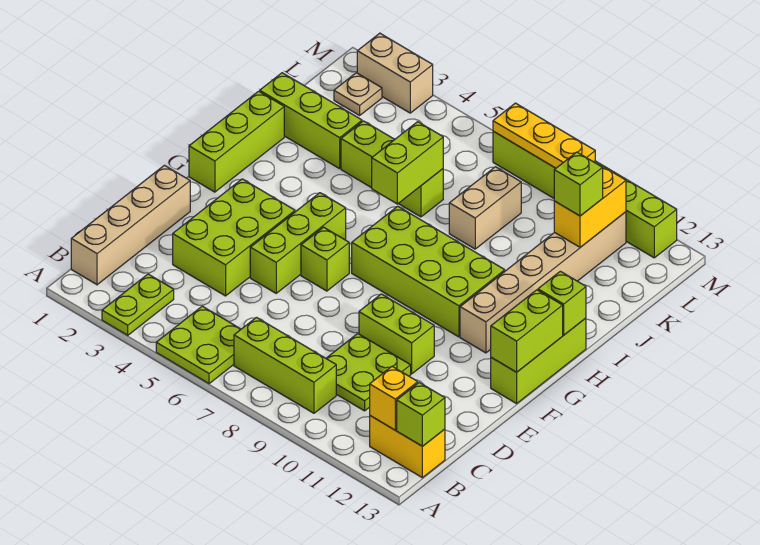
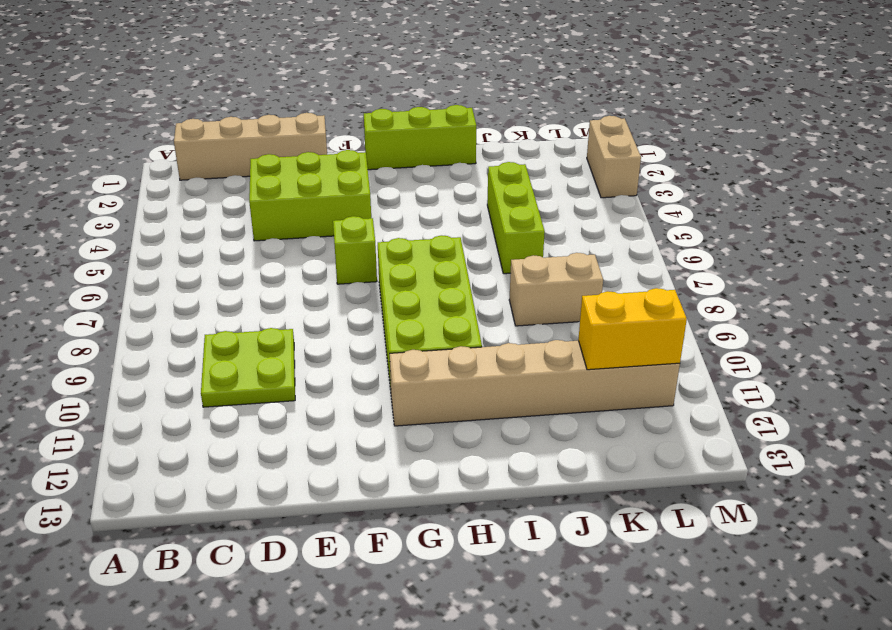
none -> lime 1x2 plate [102,274,174,335]
none -> lime 2x2 plate [156,306,241,384]
none -> lime 1x3 brick [234,317,336,413]

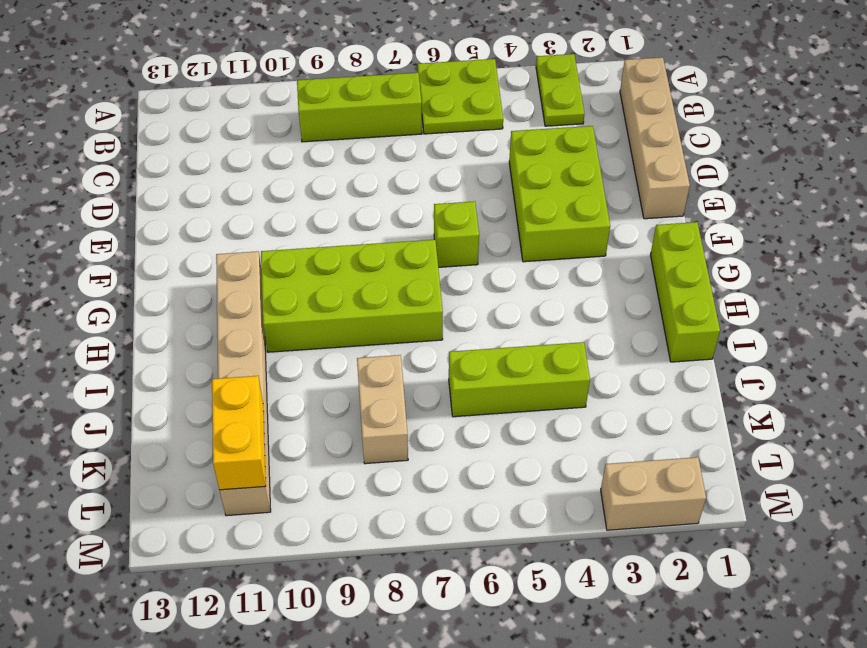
none -> yellow 1x2 brick [370,416,445,478]
none -> lime 2x2 plate [326,334,411,411]
none -> lime 1x3 brick [250,193,346,293]

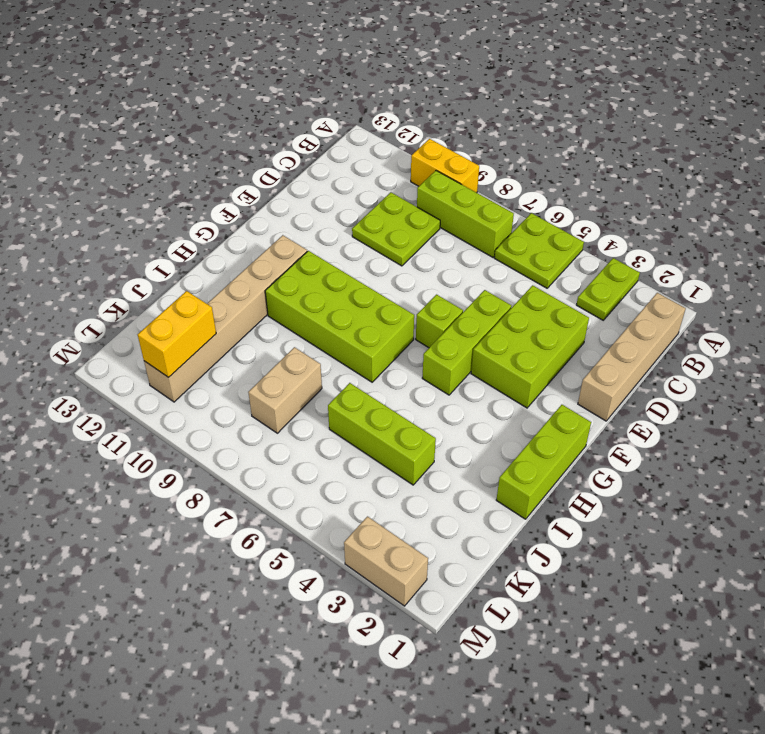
yellow 1x2 brick [411,139,479,193] -> yellow 1x2 brick moved to [370,416,445,478]
none -> lime 1x2 brick [359,294,434,374]
none -> lime 1x3 brick [491,318,586,404]
none -> lime 1x3 brick [260,73,362,169]

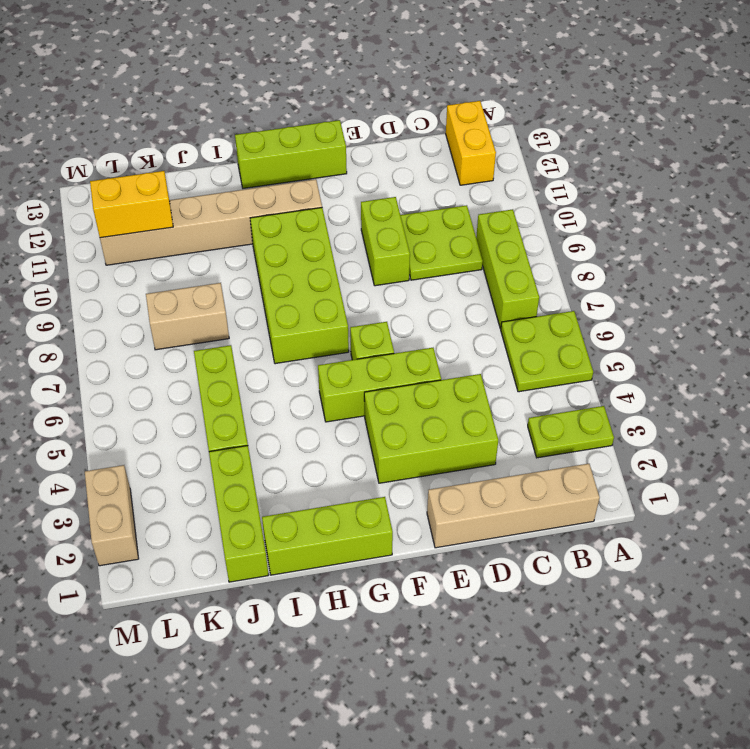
none -> tan 1x1 plate [334,73,382,115]
none -> lime 1x6 brick [493,131,677,258]
none -> yellow 1x1 brick [370,366,418,430]

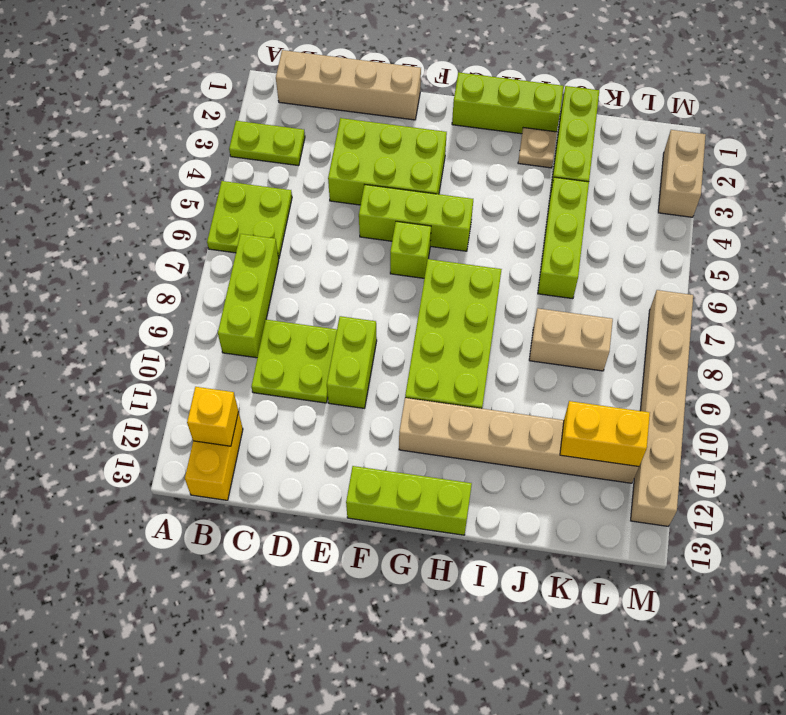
tan 1x1 plate [518,128,557,168] -> tan 1x1 plate moved to [334,73,382,115]
tan 1x6 brick [631,290,693,526] -> lime 1x6 brick [493,131,677,258]
none -> lime 1x1 brick [397,383,445,446]
none -> lime 1x2 brick [491,290,563,372]
none -> lime 1x1 brick [538,271,586,335]

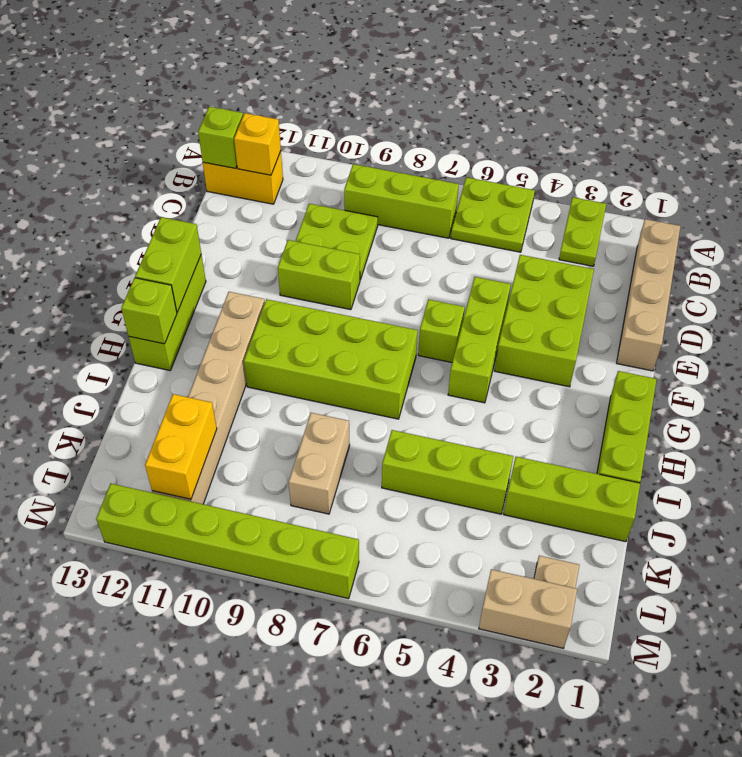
none -> lime 1x2 brick [372,122,443,204]
none -> yellow 1x3 plate [493,103,595,168]
none -> lime 1x1 brick [554,152,603,216]

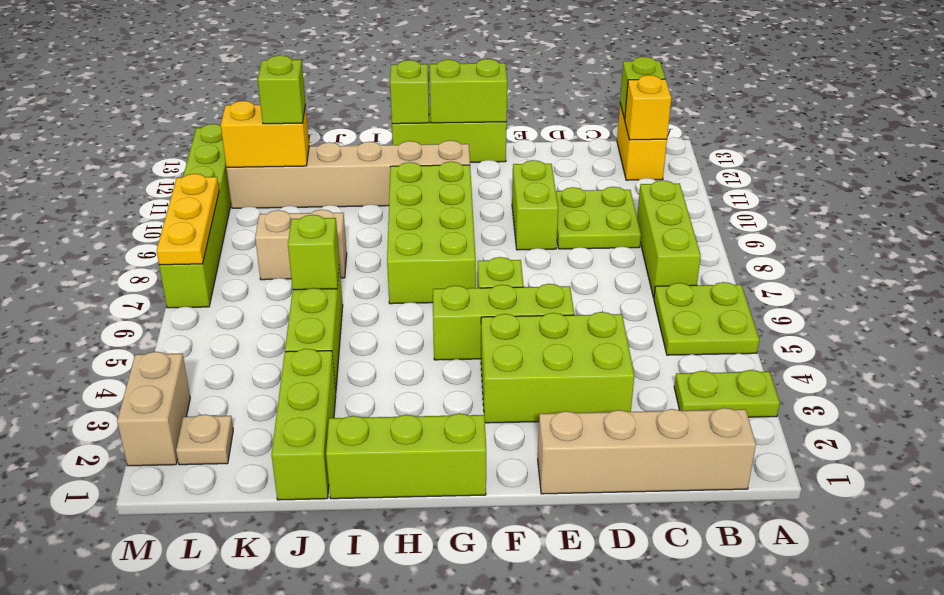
lime 1x1 brick [288,215,339,290] -> lime 1x2 brick [372,122,443,204]

